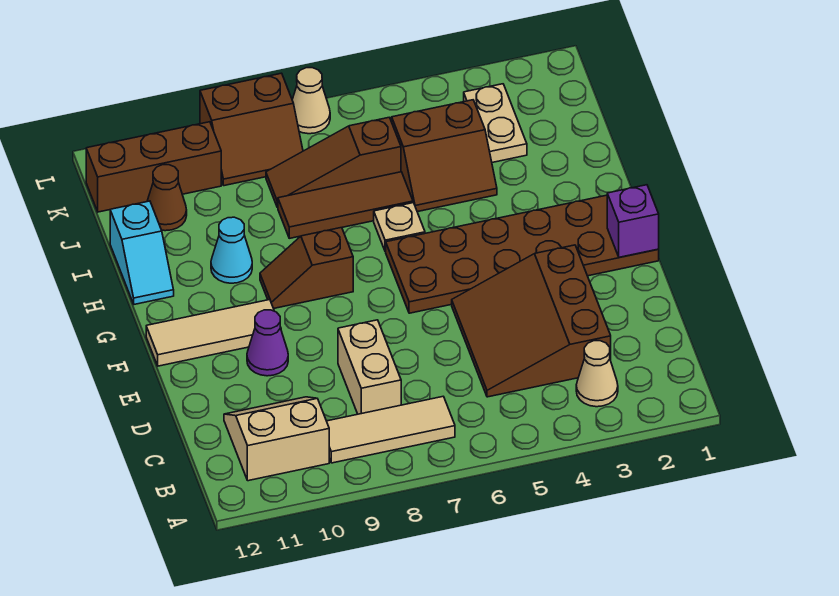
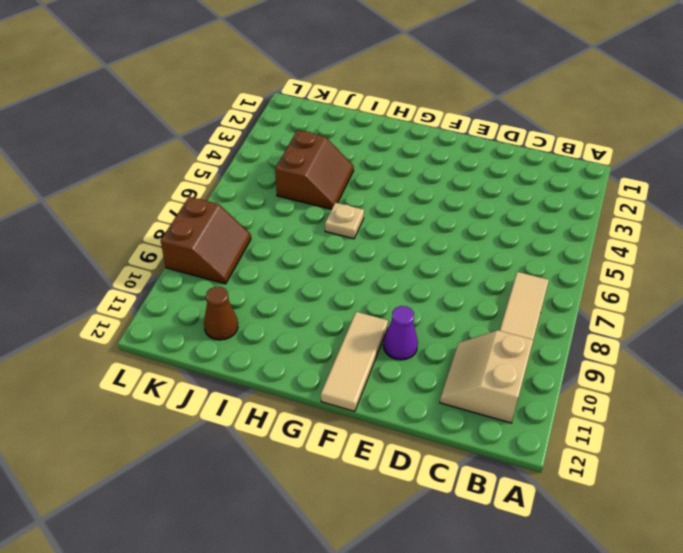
none -> tan 1x1 cone [576,341,618,407]
none -> brown 3x3 slope [452,245,611,397]
none -> tan 1x2 brick [338,320,401,414]

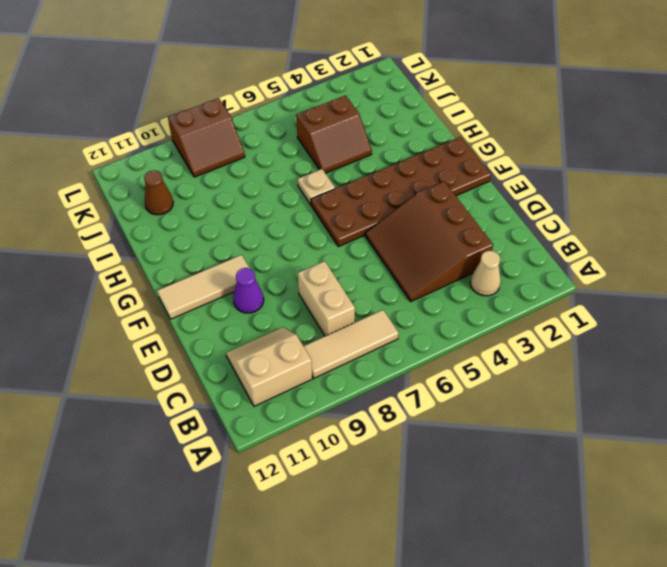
none -> brown 1x2 slope [260,228,353,309]
none -> cyan 1x1 cone [211,217,252,283]
none -> cyan 1x2 slope [110,201,174,304]

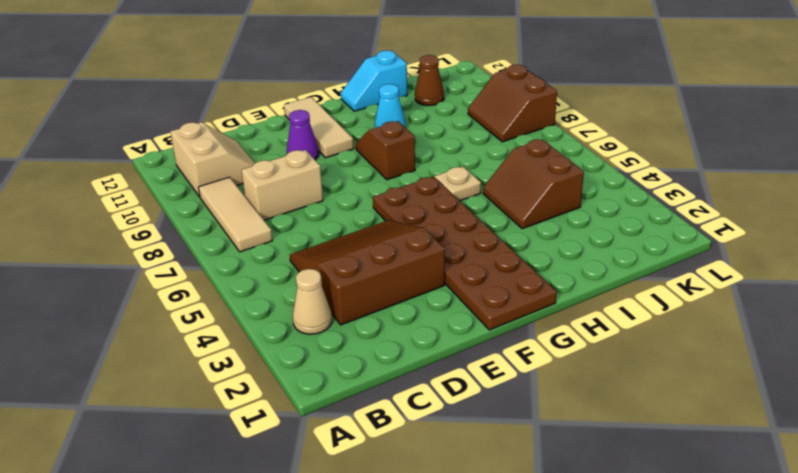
none -> brown 1x3 tile [278,172,413,238]
none -> tan 1x2 plate [464,84,527,163]
none -> brown 1x3 slope [266,117,401,208]

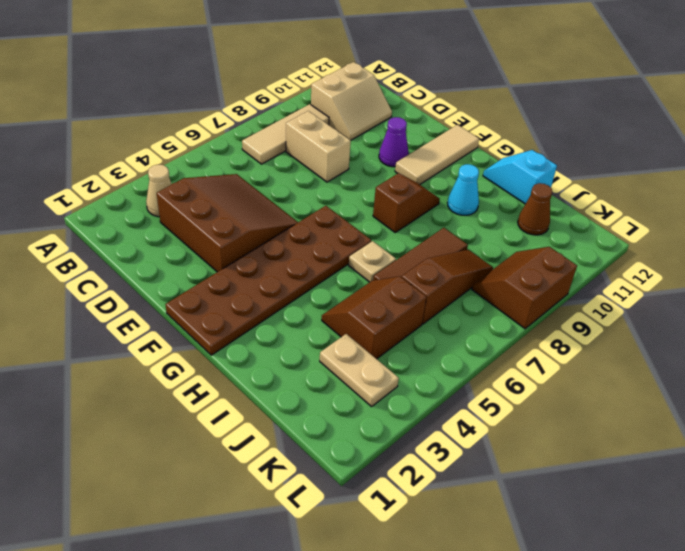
none -> brown 1x3 brick [86,122,221,212]
none -> tan 1x1 cone [292,68,330,134]
none -> purple 1x1 brick [607,185,659,257]

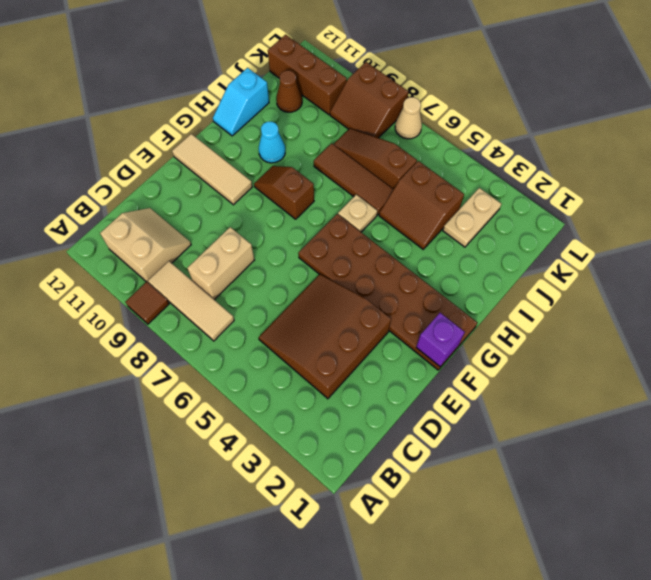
brown 1x1 tile [126,282,169,324] -> none
none -> tan 1x1 cone [576,341,618,407]
none -> purple 1x1 cone [247,310,288,376]

